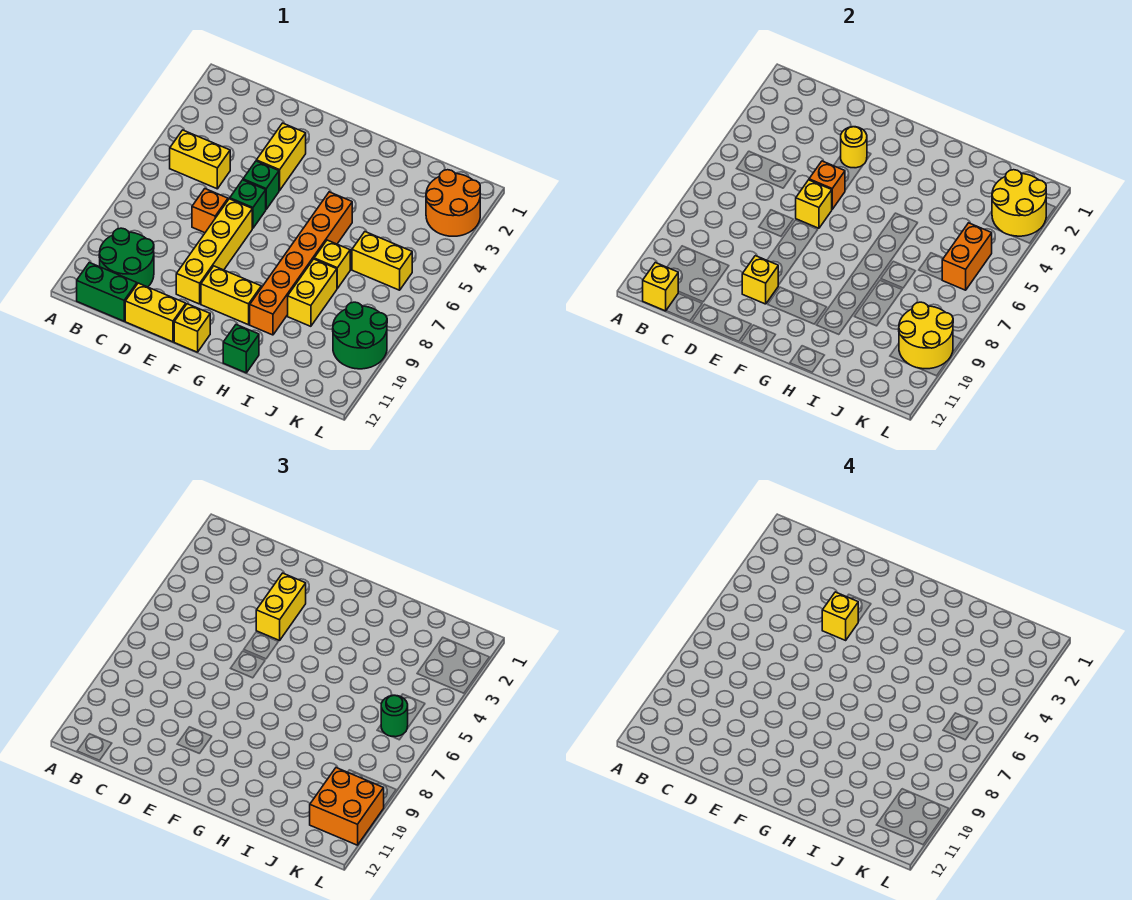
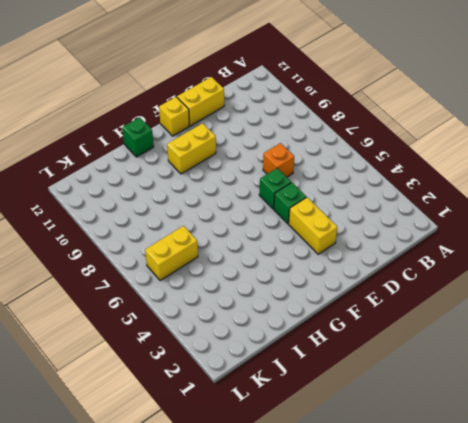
none -> yellow 1x2 brick [170,130,230,189]
none -> green 2x2 round brick [99,228,154,287]
none -> green 1x2 brick [77,263,137,321]
none -> yellow 1x4 brick [176,199,252,304]

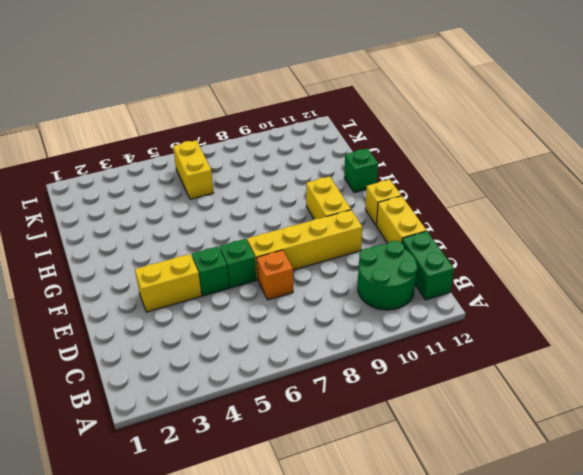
none -> yellow 1x2 brick [170,130,230,189]
none -> orange 1x6 brick [250,192,352,335]
none -> yellow 1x1 brick [314,240,350,288]
none -> yellow 1x2 brick [288,259,337,326]

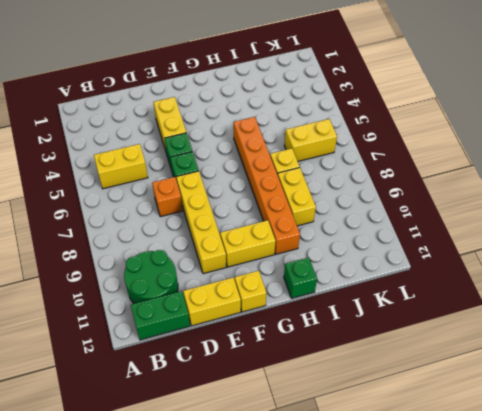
none -> orange 2x2 round brick [426,170,480,236]
none -> green 2x2 round brick [333,302,387,369]
none -> yellow 1x1 brick [643,263,678,311]
none -> yellow 1x1 round brick [841,127,867,168]

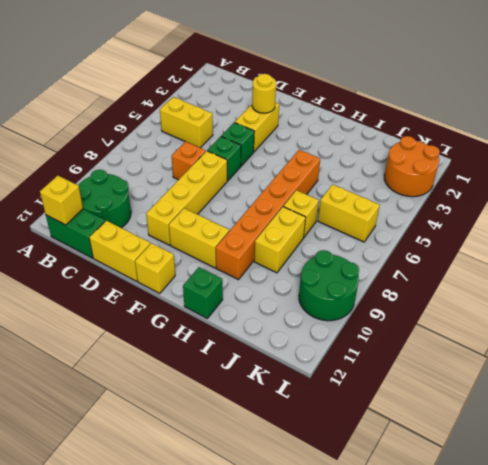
none -> orange 1x1 brick [809,161,845,209]
none -> yellow 1x1 brick [796,180,832,228]
none -> yellow 1x1 brick [742,256,778,304]
none -> yellow 2x2 round brick [992,170,1046,236]

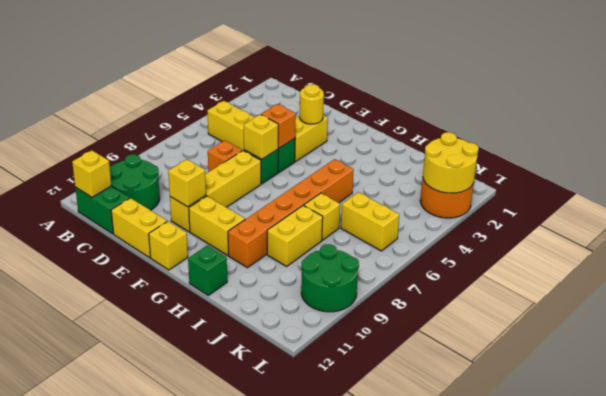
none -> orange 1x2 brick [942,223,992,290]
none -> yellow 2x2 round brick [899,302,953,369]
none -> yellow 1x2 brick [256,573,306,640]
none -> green 1x1 round brick [381,695,408,737]

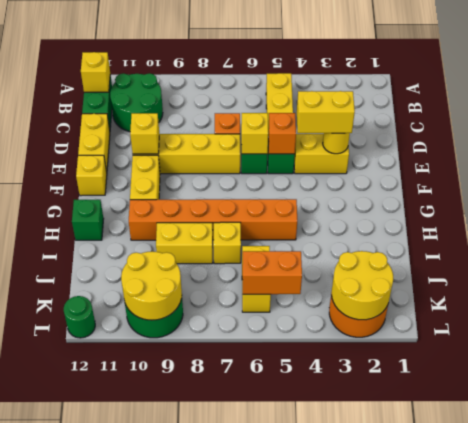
green 1x1 round brick [64,296,95,338] -> green 1x1 round brick moved to [381,695,408,737]
none -> orange 2x2 brick [310,768,384,845]
none -> yellow 1x1 brick [822,592,858,640]

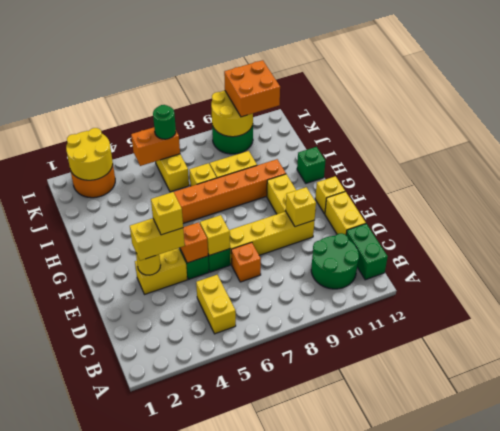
none -> yellow 1x1 brick [643,263,678,311]

